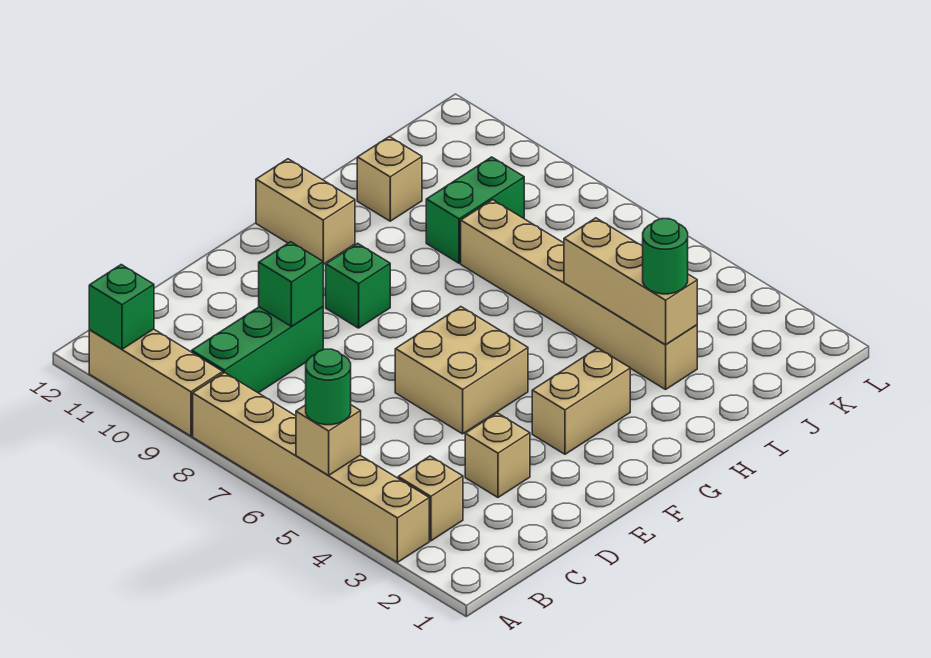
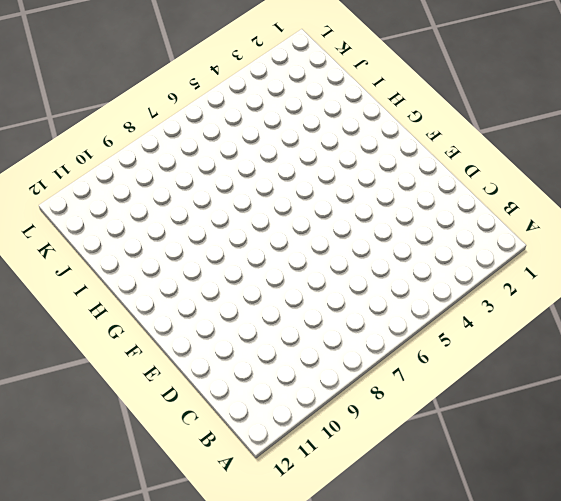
none -> tan 1x6 brick [193,372,429,562]
none -> tan 1x3 brick [89,329,223,436]
none -> tan 1x1 brick [398,456,463,541]

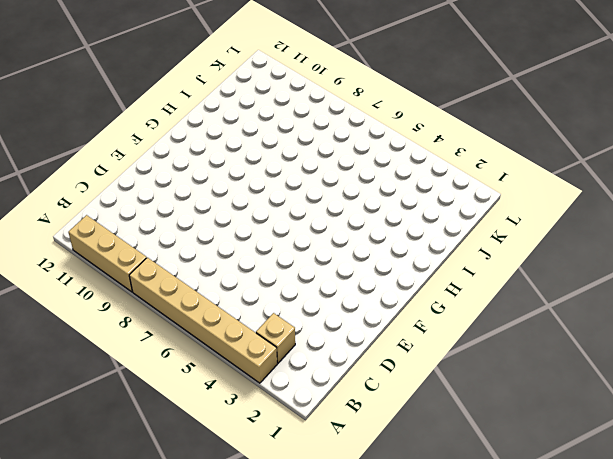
none -> green 1x3 brick [192,307,323,393]
none -> tan 1x1 brick [465,413,530,497]
none -> tan 2x2 brick [395,307,528,434]

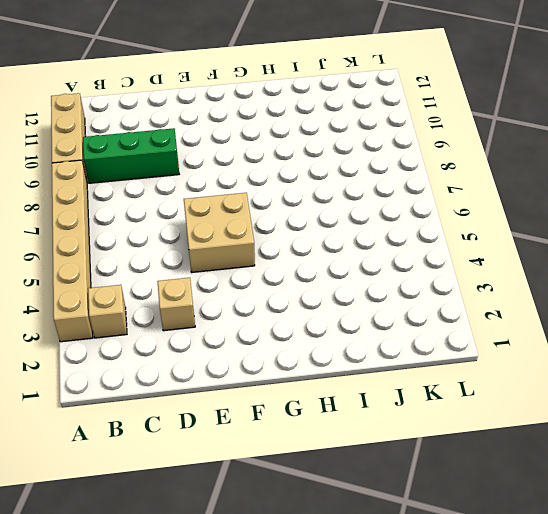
none -> tan 1x2 brick [532,348,630,454]
none -> green 1x1 brick [326,243,390,328]
none -> tan 1x2 brick [256,159,355,264]

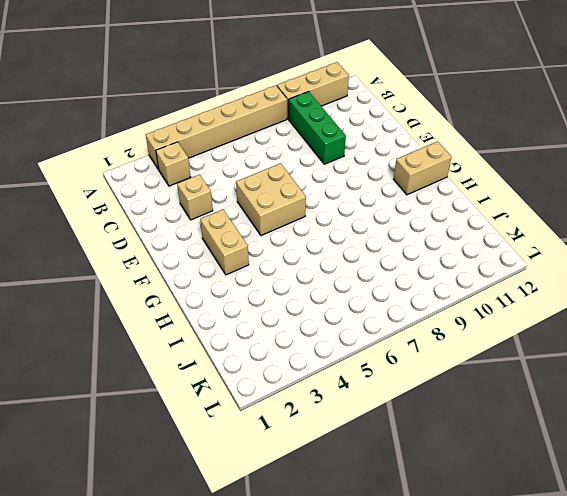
none -> green 1x1 brick [326,243,390,328]
none -> tan 1x6 brick [461,200,697,389]
none -> green 1x2 brick [426,157,524,263]

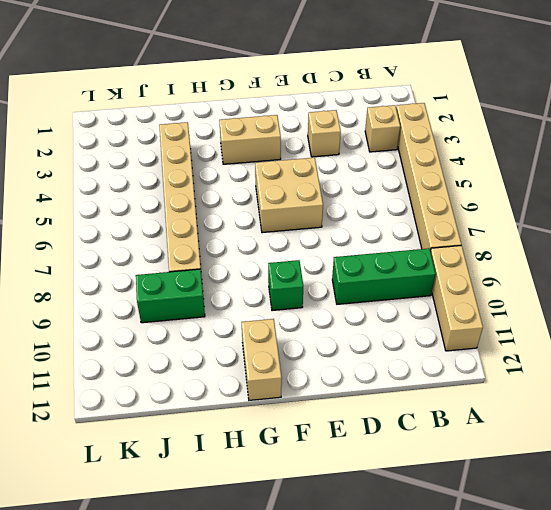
none -> tan 1x1 brick [357,137,422,221]
none -> tan 1x1 brick [296,405,361,475]
none -> green 1x1 brick [89,265,154,349]

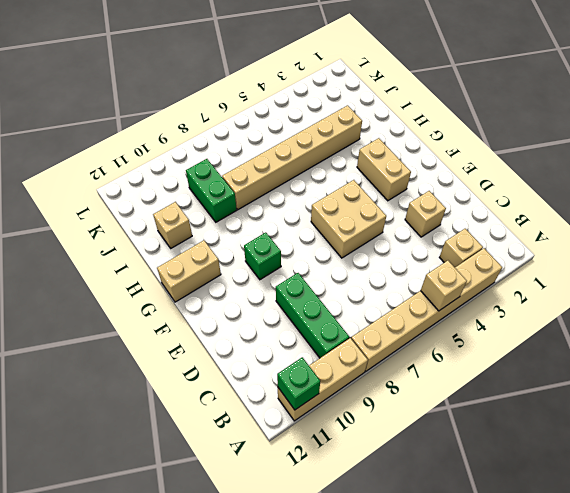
none -> green 1x1 brick [259,242,323,326]
none -> tan 1x3 brick [564,218,697,345]
none -> green 1x1 round brick [306,349,351,425]

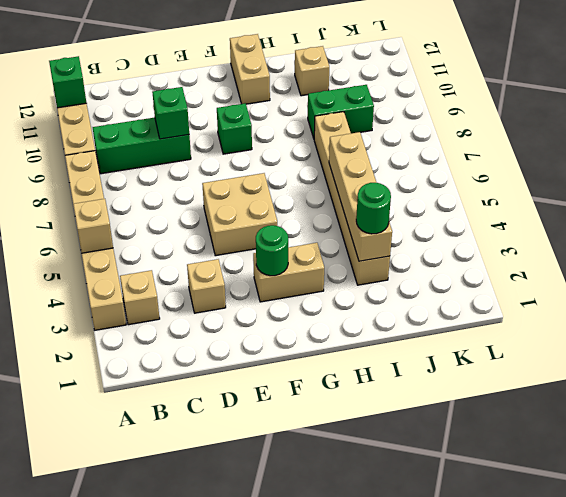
green 1x1 round brick [256,225,288,276] -> green 1x1 round brick moved to [306,349,351,425]
tan 1x4 brick [329,132,392,261] -> tan 1x3 brick [564,218,697,345]

